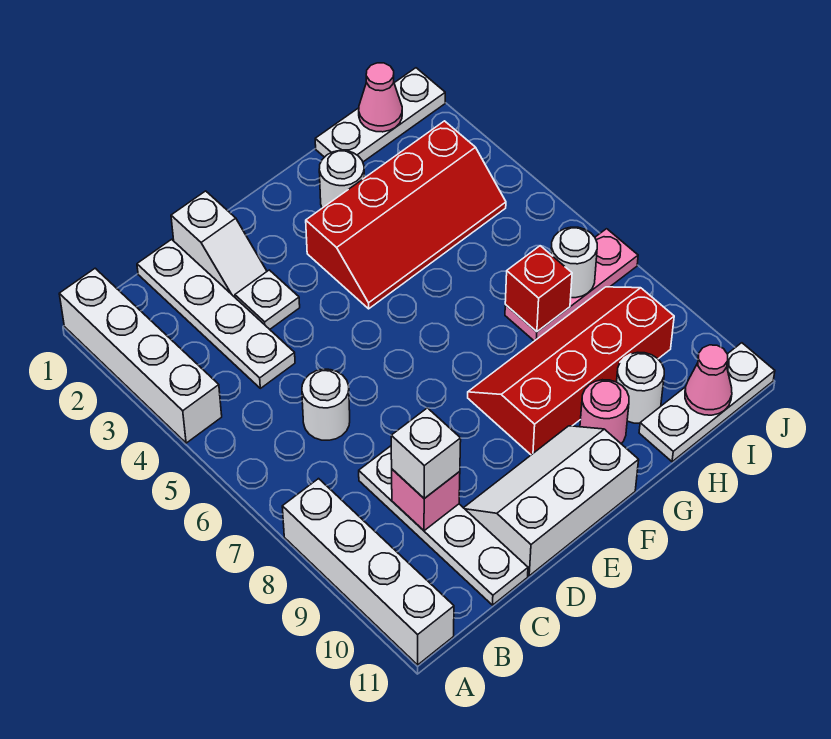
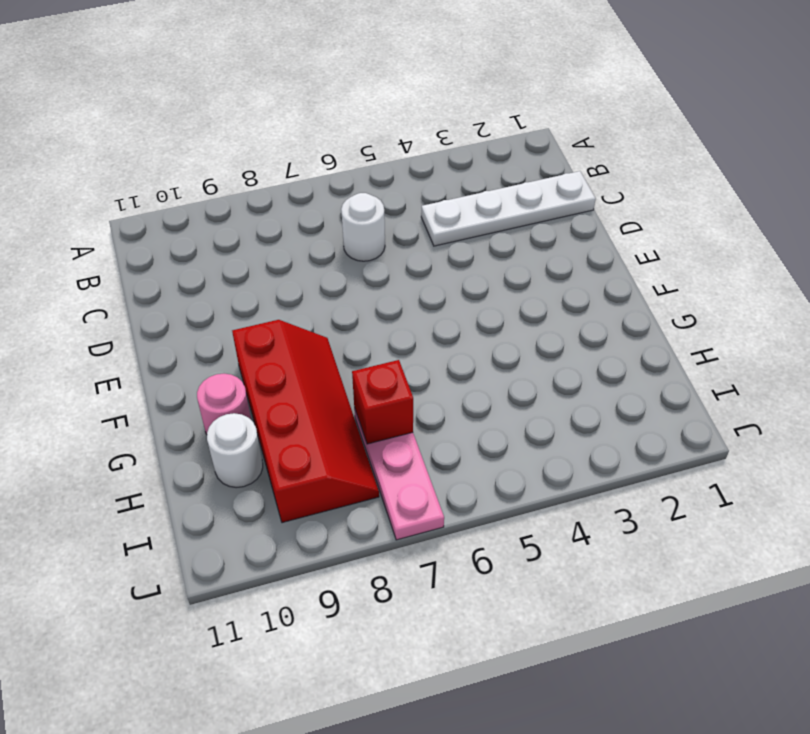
none -> white 1x4 brick [59,268,222,443]
none -> white 1x4 brick [282,479,454,665]
none -> white 1x4 plate [359,446,528,605]

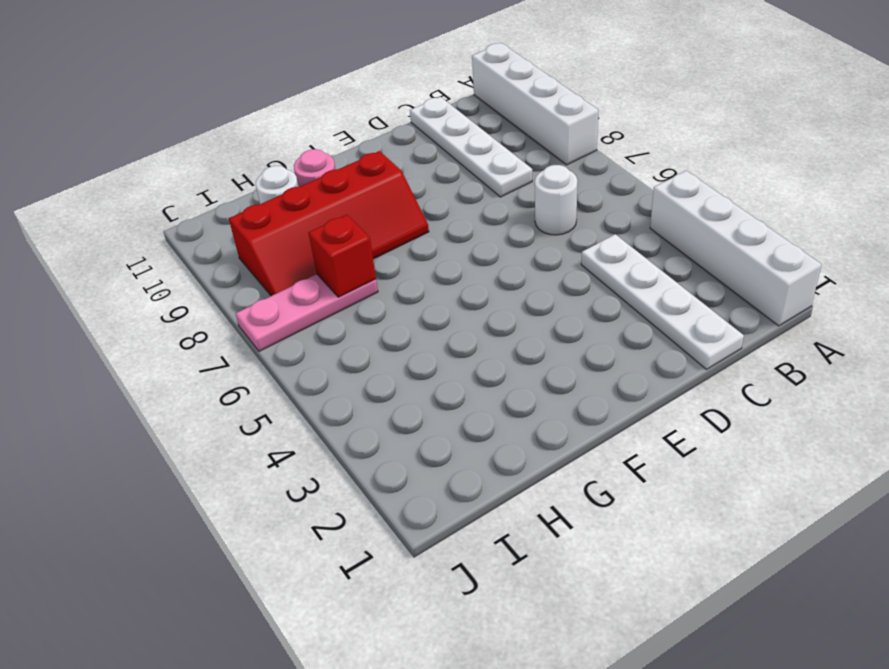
none -> white 1x2 slope [171,191,267,297]
none -> white 1x1 plate [235,270,300,329]
none -> white 2x3 slope [464,426,639,576]

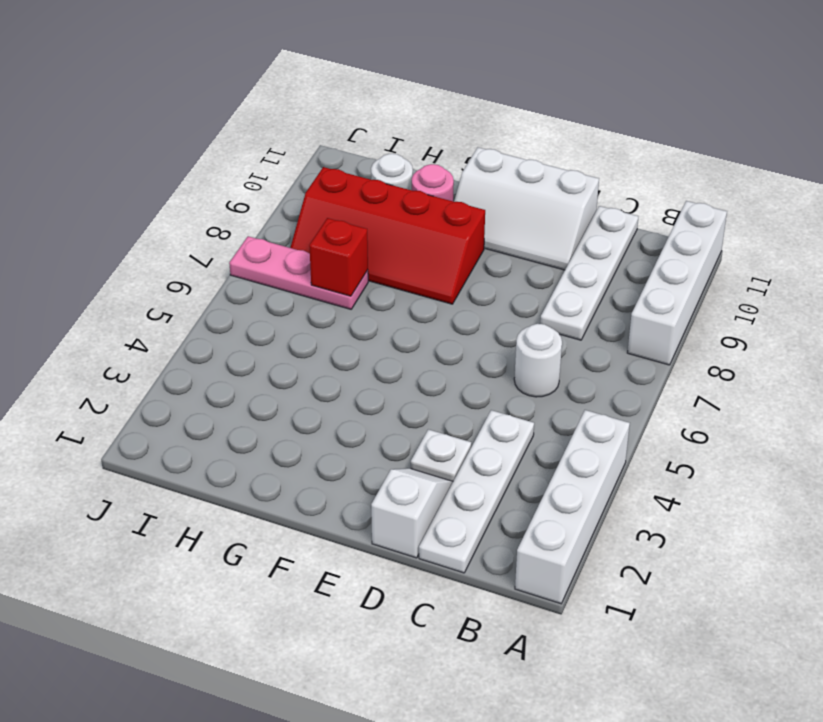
none -> red 2x4 slope [306,121,506,309]
none -> white 1x1 round brick [319,151,364,208]
none -> white 1x3 plate [315,68,445,162]

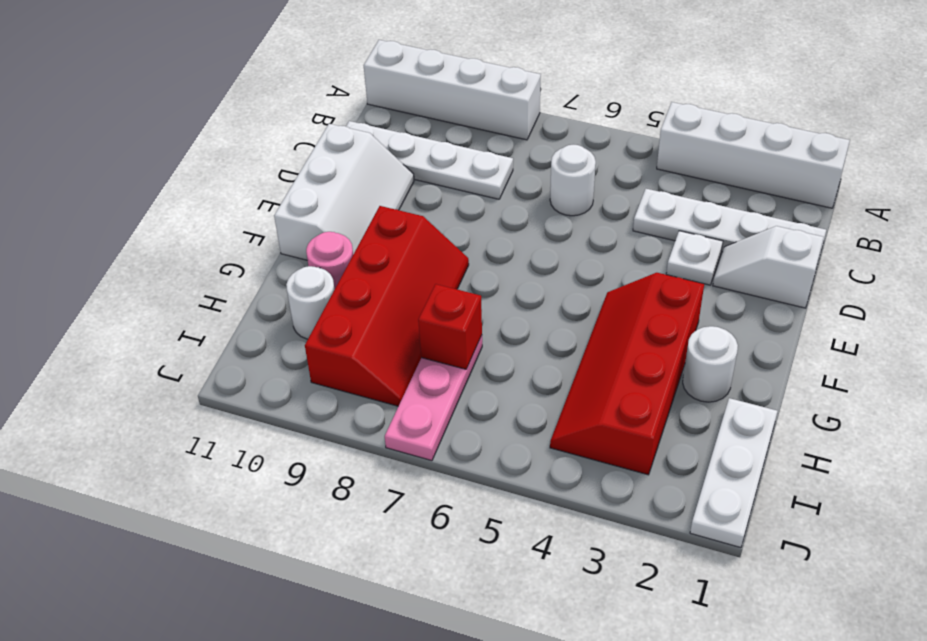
none -> white 1x3 plate [639,343,775,462]
none -> pink 1x1 brick [392,469,460,531]
none -> pink 1x1 cone [359,63,402,132]

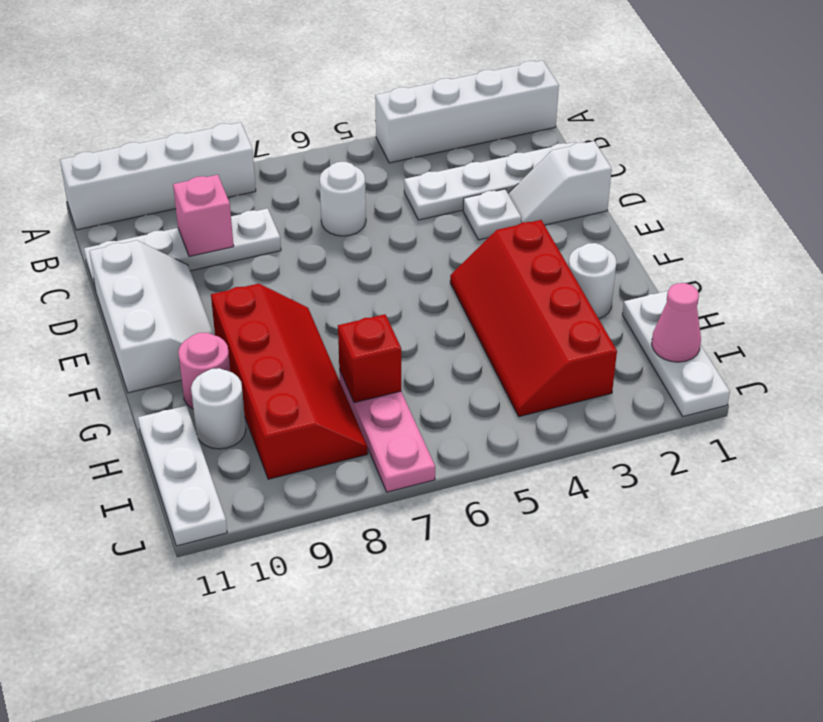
none -> white 1x1 round brick [551,227,597,298]
none -> pink 1x1 cone [685,345,732,415]
none -> white 1x1 brick [391,408,461,498]

